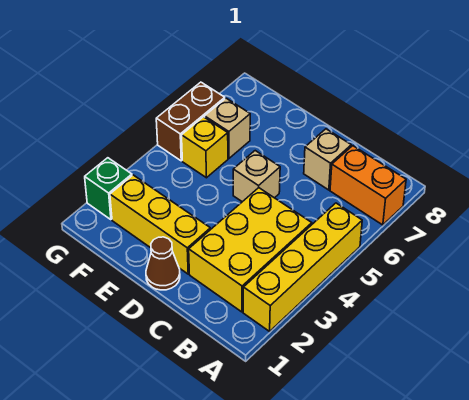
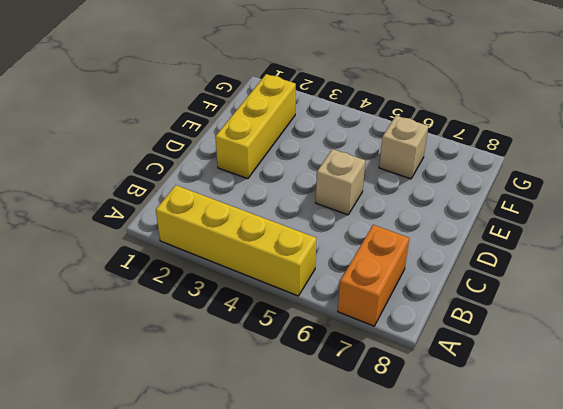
none -> yellow 2x3 brick [189,188,312,312]
none -> tan 1x1 brick [304,129,351,190]

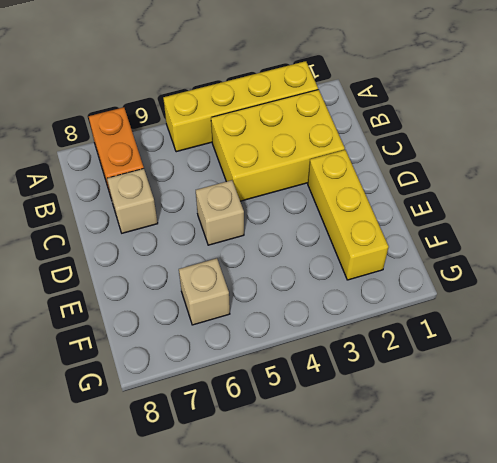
none -> brown 1x1 cone [146,237,180,290]
none -> yellow 1x1 brick [182,117,228,178]

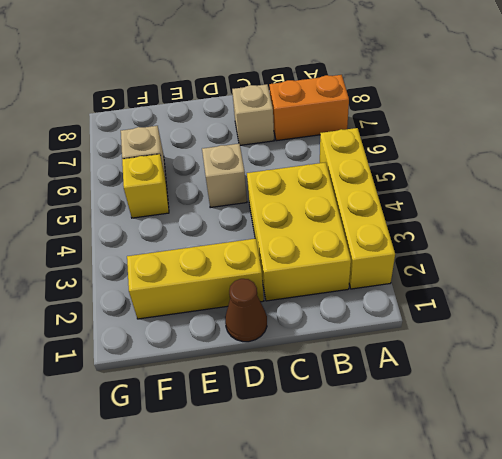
none -> green 1x1 brick [85,158,132,220]
none -> brown 1x2 brick [156,82,225,161]

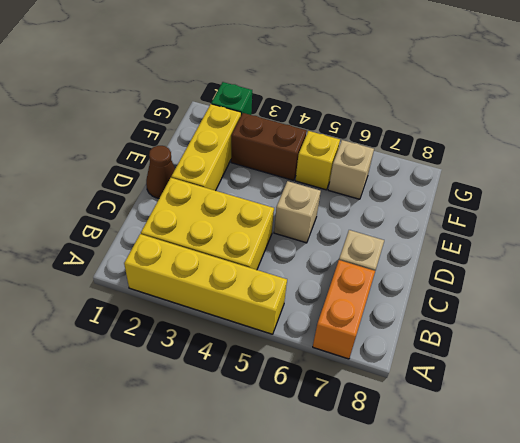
brown 1x2 brick [231,113,307,180] -> brown 1x2 brick moved to [156,82,225,161]

